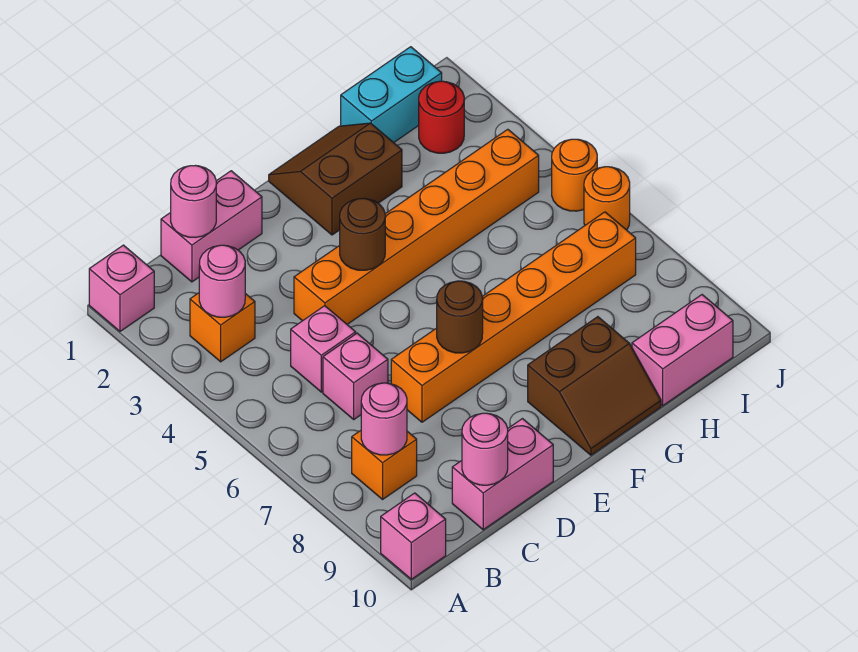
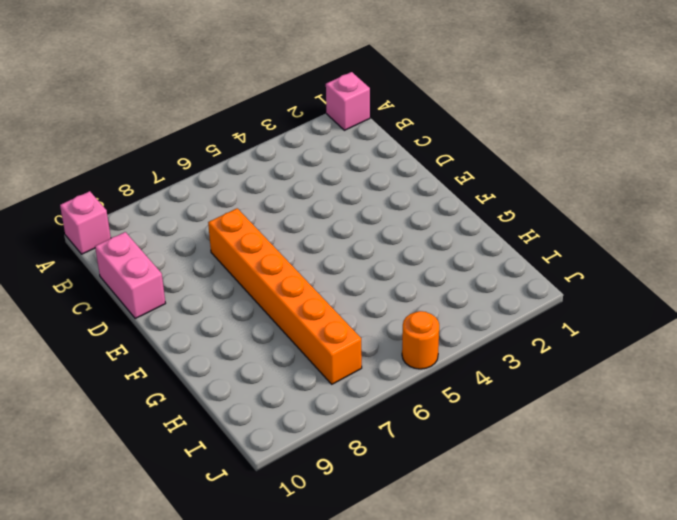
none -> orange 1x1 brick [190,293,255,362]
none -> orange 1x1 brick [352,431,417,499]
none -> pink 1x2 brick [161,171,262,282]

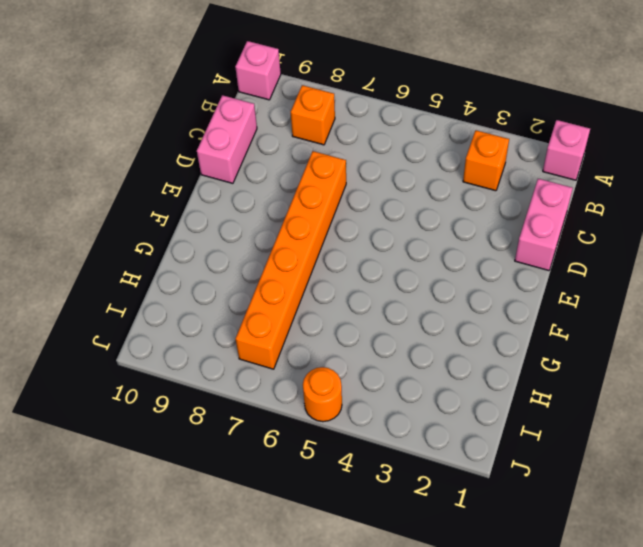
none -> pink 1x1 brick [291,306,356,392]
none -> pink 1x1 brick [323,333,388,419]
none -> orange 1x6 brick [294,129,539,324]

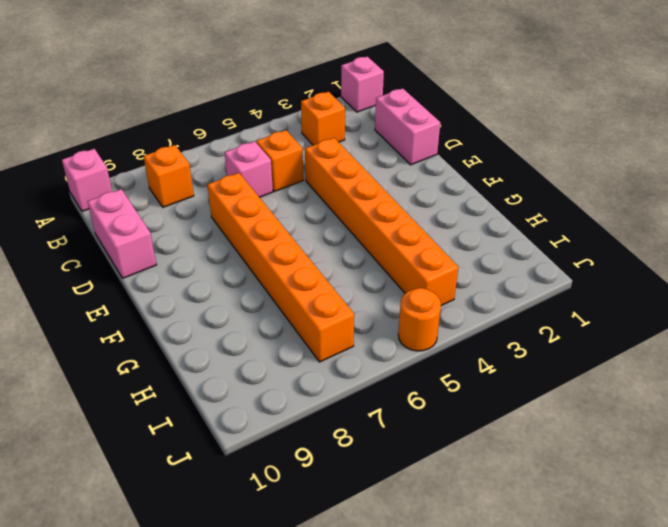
orange 1x1 brick [256,130,303,191] -> pink 1x1 brick [291,306,356,392]
none -> brown 2x2 slope [269,123,402,235]
none -> brown 2x2 slope [528,317,661,455]
none -> cyan 1x2 brick [341,47,442,143]

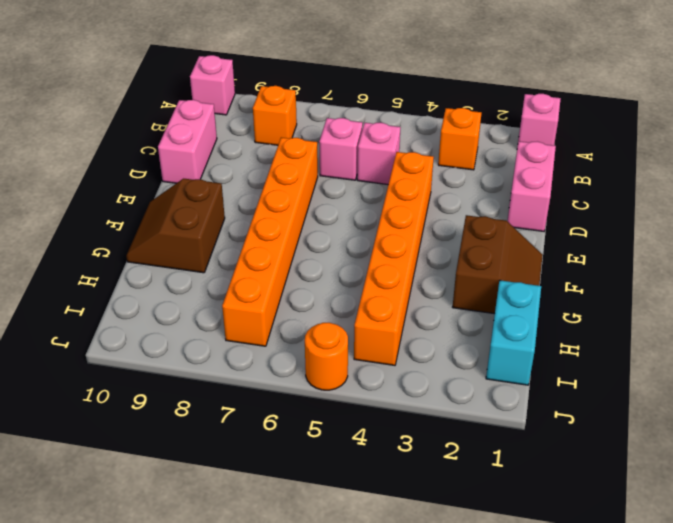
none -> pink 1x2 brick [632,295,733,406]
none -> red 1x1 round brick [419,81,464,153]
none -> orange 1x1 round brick [584,167,630,230]

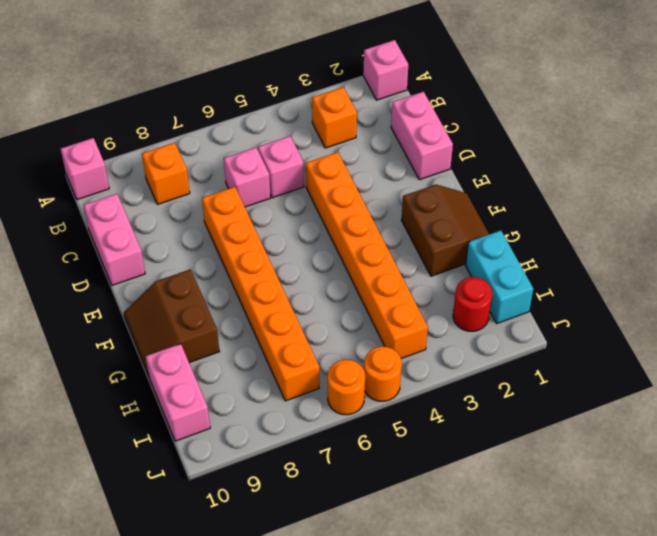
none -> pink 1x1 round brick [199,245,245,317]
none -> pink 1x1 round brick [361,383,407,455]
none -> pink 1x1 round brick [171,166,216,237]

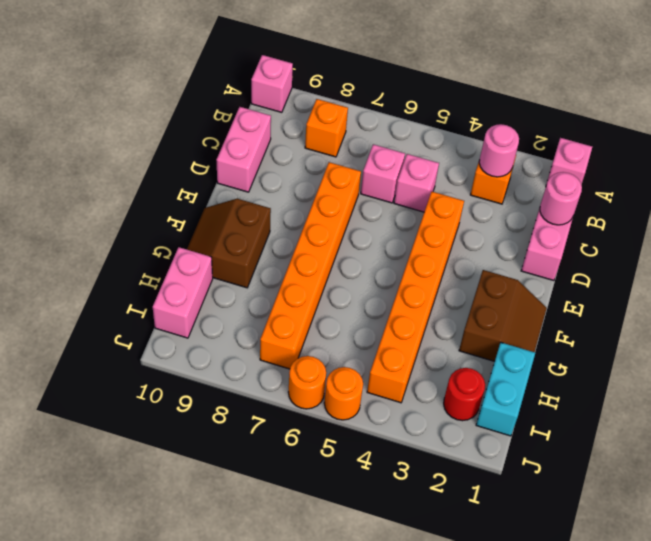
none -> pink 1x1 round brick [361,383,407,455]
none -> pink 1x1 round brick [462,413,508,485]
none -> brown 1x1 round brick [340,198,385,270]

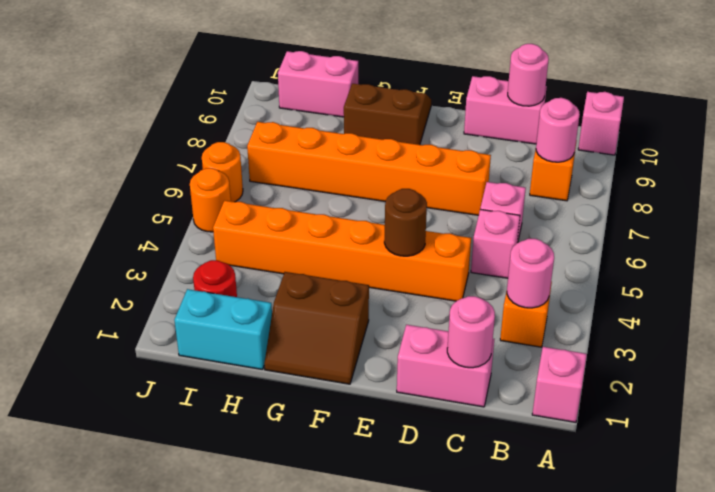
none -> brown 1x1 round brick [437,281,483,353]

